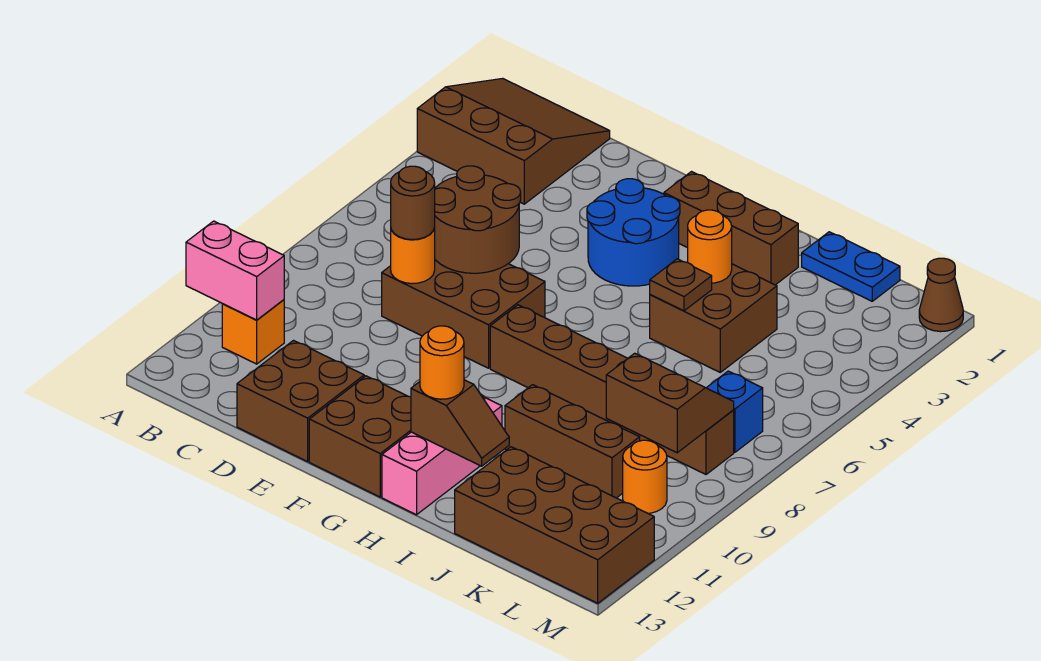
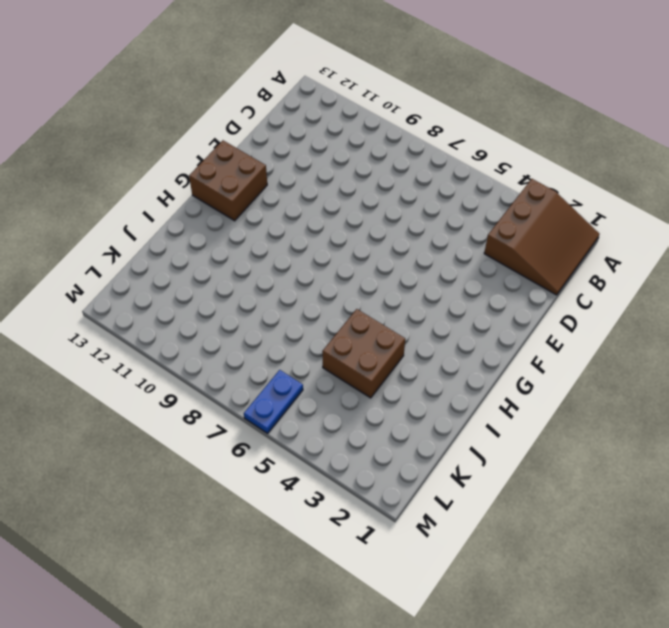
blue 1x2 plate [244,370,303,433] -> blue 1x2 plate moved to [802,232,900,301]
none -> orange 1x1 brick [222,300,284,364]
none -> brown 2x3 brick [382,260,545,368]
none -> brown 2x2 brick [237,341,364,462]

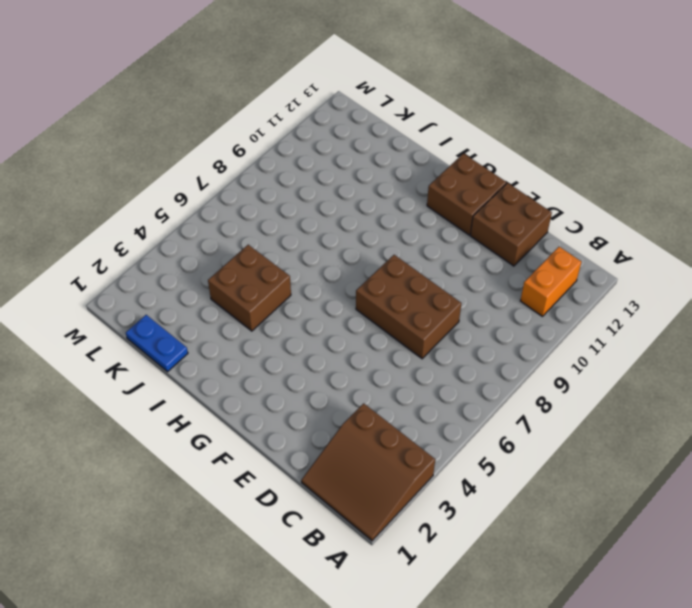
orange 1x2 brick [520,247,581,317] -> orange 1x1 brick [222,300,284,364]
none -> blue 2x2 round brick [587,179,680,286]
none -> brown 1x3 brick [664,172,798,285]
none -> brown 1x6 brick [490,305,734,474]

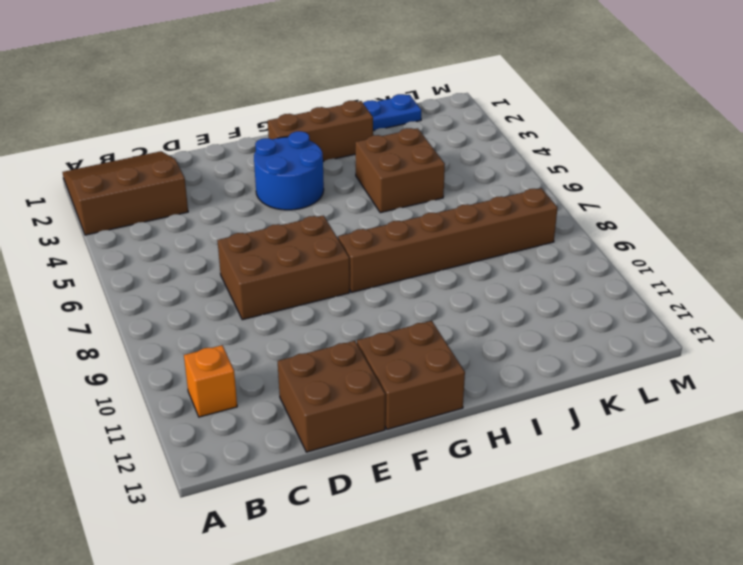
none -> pink 1x3 brick [382,395,502,515]
none -> brown 1x3 brick [505,385,640,498]
none -> brown 2x4 brick [455,447,654,603]

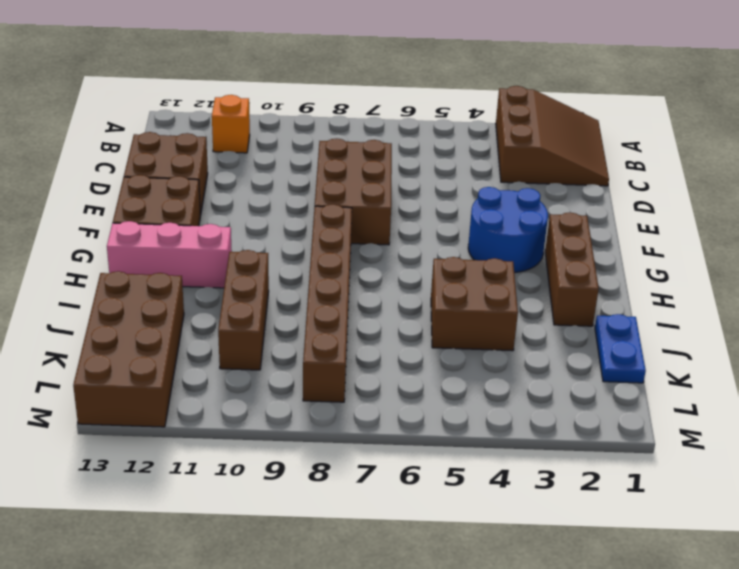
none -> blue 1x1 brick [707,371,763,452]
none -> orange 1x1 round brick [623,440,667,513]
none -> brown 1x1 cone [919,258,963,332]

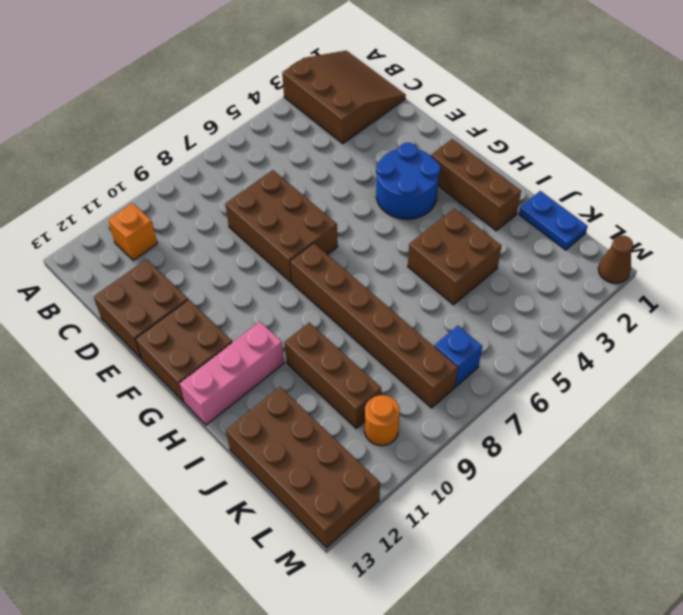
none -> pink 1x2 brick [186,221,284,320]
none -> brown 2x2 round brick [434,166,521,273]
none -> orange 1x1 round brick [391,228,435,284]

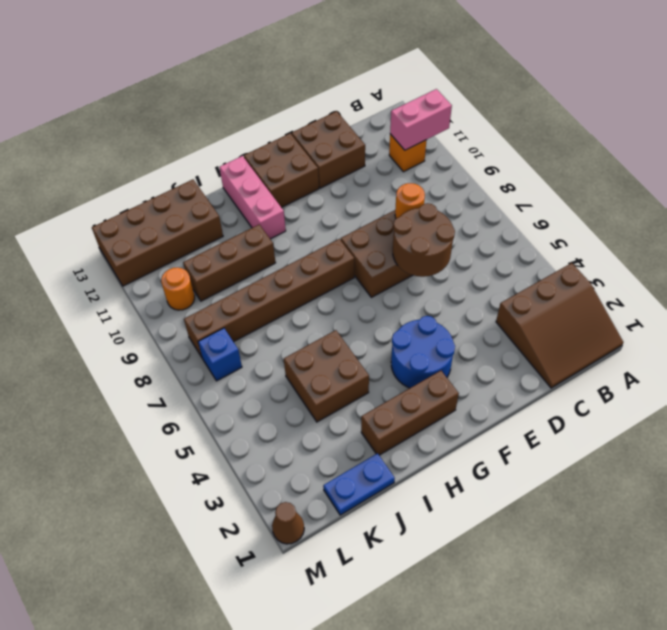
none -> brown 1x2 slope [411,380,509,466]
none -> orange 1x1 round brick [688,210,732,283]
none -> brown 1x1 plate [650,259,712,311]

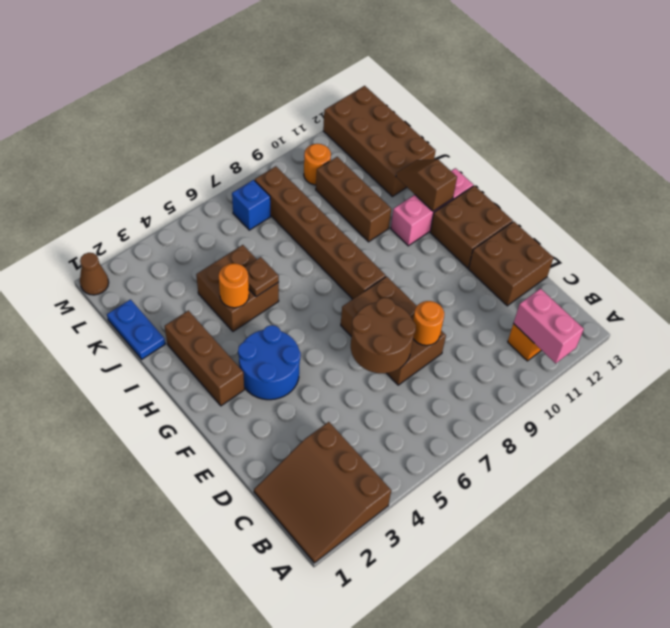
none -> brown 2x2 slope [606,353,734,453]
none -> brown 1x1 round brick [391,166,435,240]
none -> orange 1x1 round brick [420,326,464,399]

